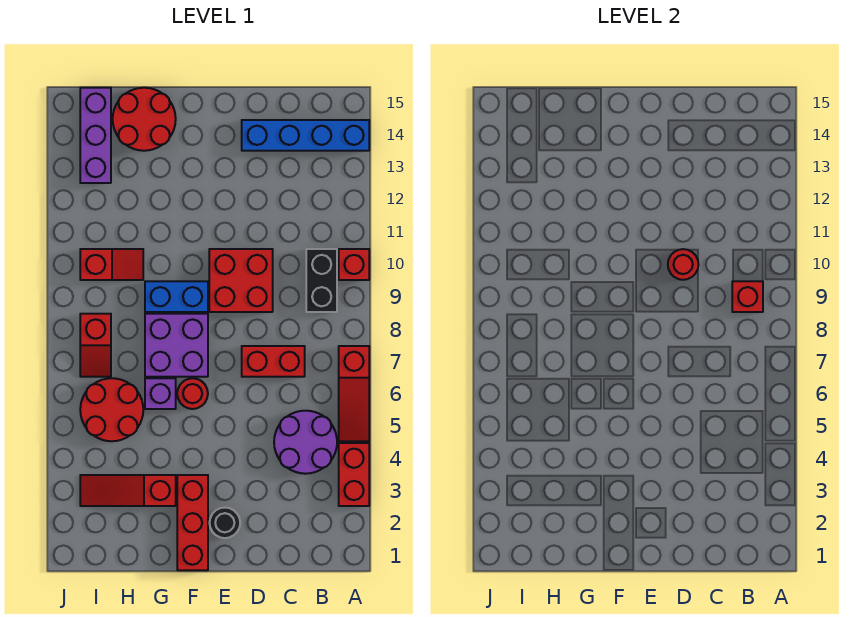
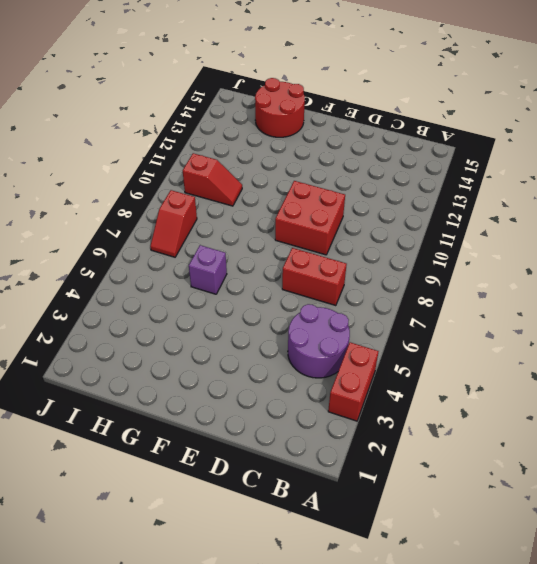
none -> red 1x3 slope [339,346,369,441]
none -> red 1x1 brick [339,249,369,280]
none -> blue 1x4 brick [242,120,369,151]

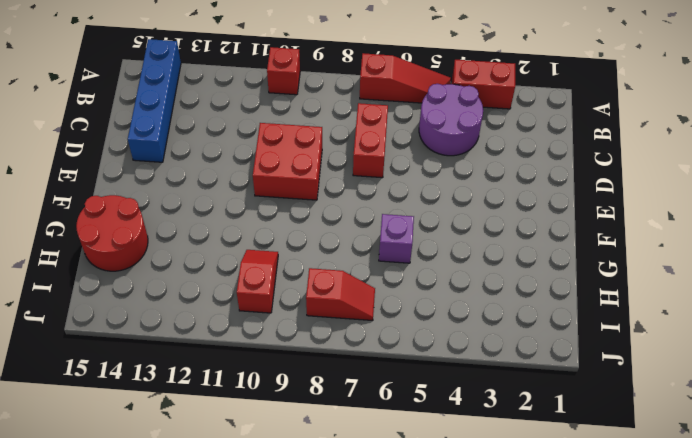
none -> black 1x2 brick [306,249,337,312]
none -> black 1x1 round brick [210,508,240,538]
none -> red 1x3 brick [177,475,208,570]

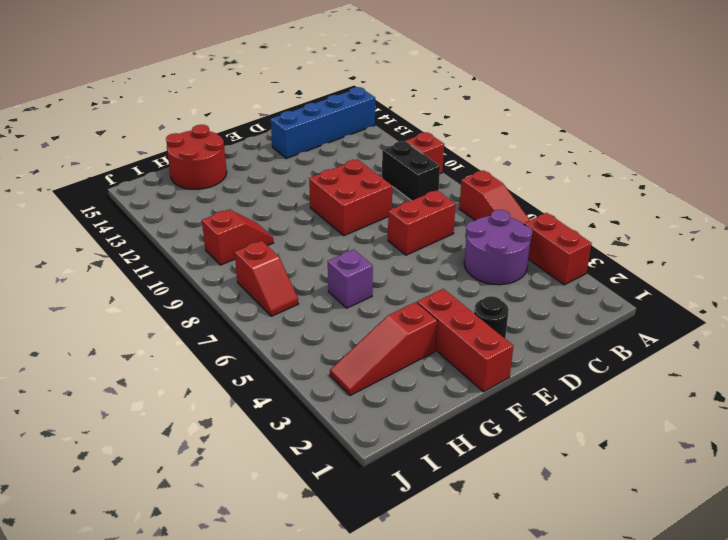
none -> red 1x1 round brick [177,378,208,409]
none -> purple 2x2 brick [145,314,208,377]
none -> blue 1x2 brick [145,281,208,312]

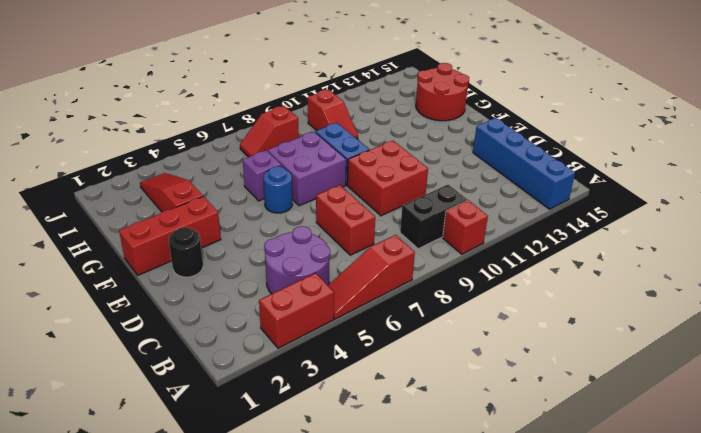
blue 1x1 round brick [263,166,292,213] -> red 1x1 round brick [177,378,208,409]
none -> red 2x2 round brick [80,378,143,441]
none -> purple 1x3 brick [80,88,111,183]
none -> red 1x1 brick [732,281,763,312]

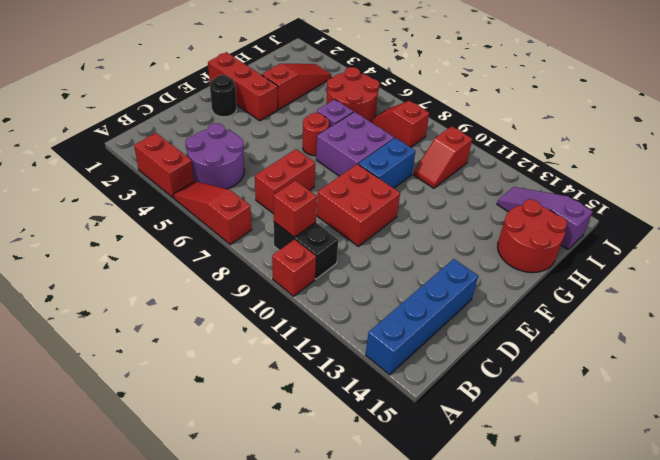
purple 1x3 slope [497,187,593,250] -> purple 1x3 brick [80,88,111,183]
none -> red 1x1 round brick [668,249,698,280]

